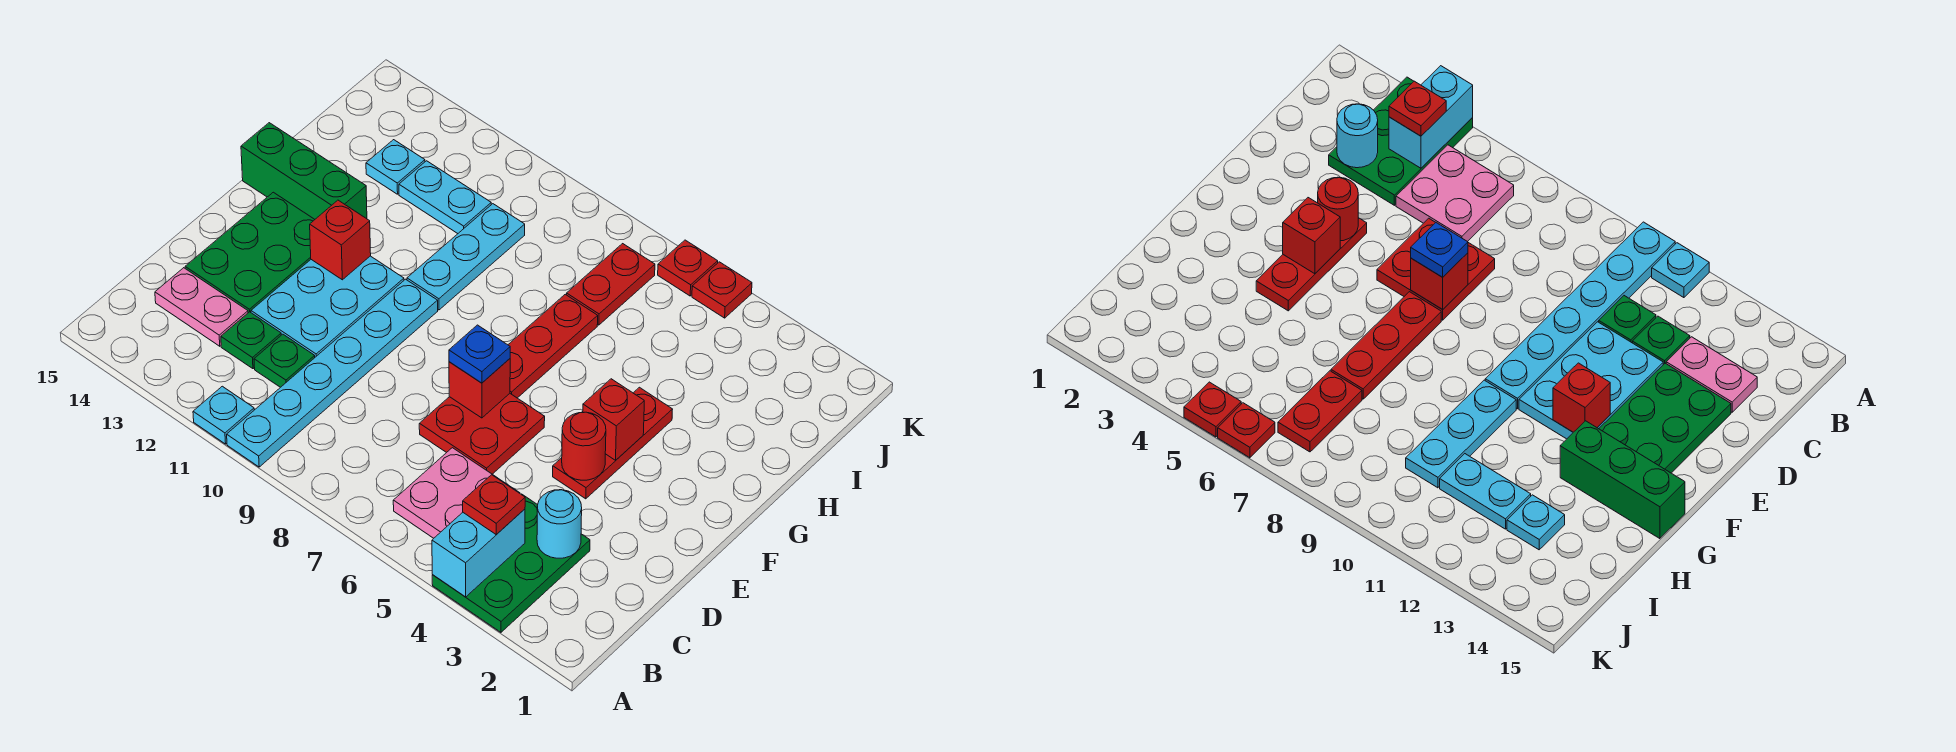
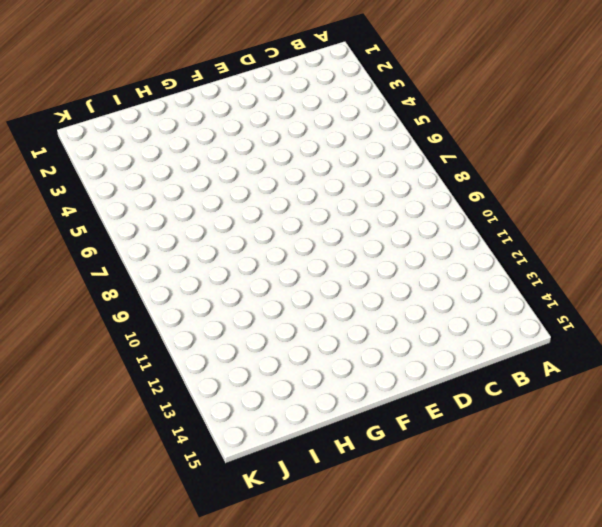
none -> green 2x3 plate [432,494,590,632]
none -> cyan 1x6 plate [227,279,438,467]
none -> cyan 1x1 plate [193,386,254,444]

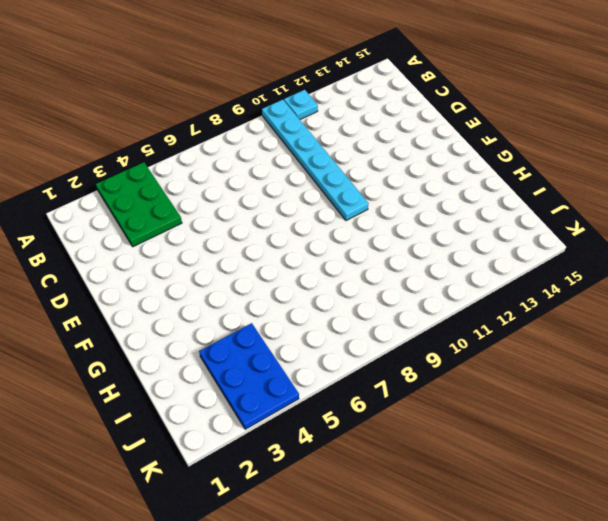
blue 2x3 plate [199,323,299,429] -> none
none -> pink 2x2 plate [393,448,519,538]
none -> green 1x1 plate [254,334,315,387]
none -> green 1x1 plate [221,312,281,369]

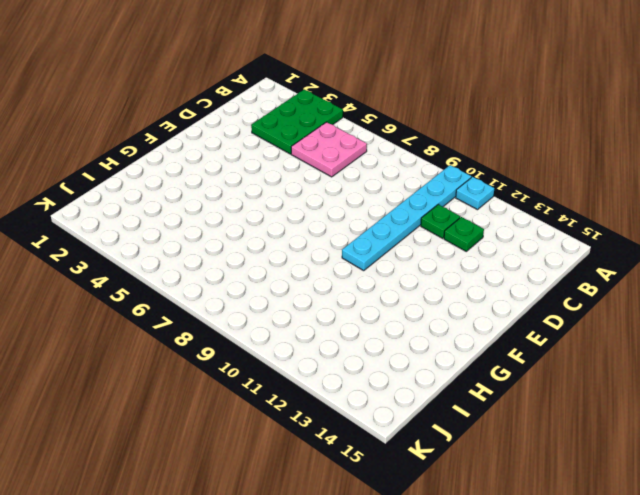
none -> pink 1x2 plate [155,268,248,346]
none -> red 2x2 plate [419,394,545,474]
none -> cyan 2x3 plate [251,256,404,357]

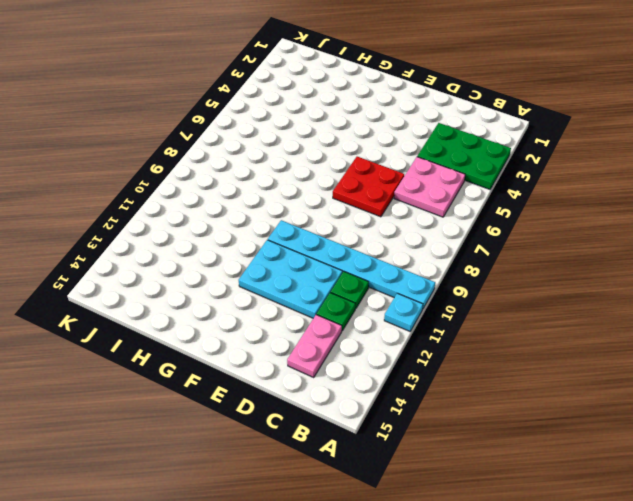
none -> green 2x3 plate [185,192,315,313]
none -> red 1x3 plate [553,387,673,499]
none -> red 1x3 plate [508,294,598,398]

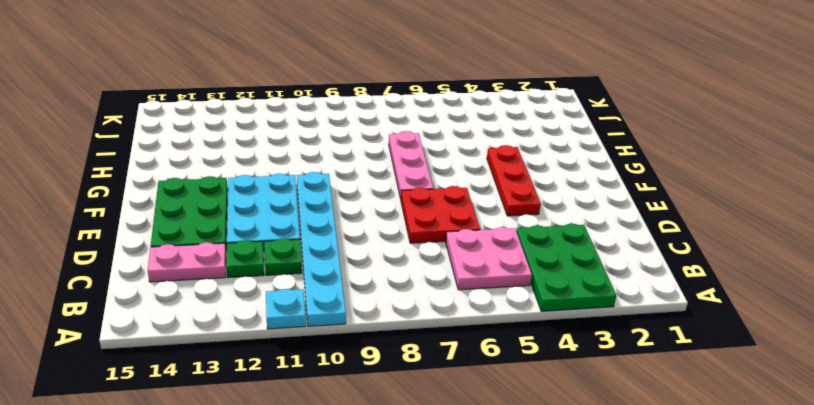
pink 1x3 plate [389,131,433,199] -> red 1x3 plate [508,294,598,398]
none -> cyan 1x3 plate [407,204,525,310]
none -> green 1x3 brick [241,123,367,219]
none -> red 1x2 plate [567,244,655,325]

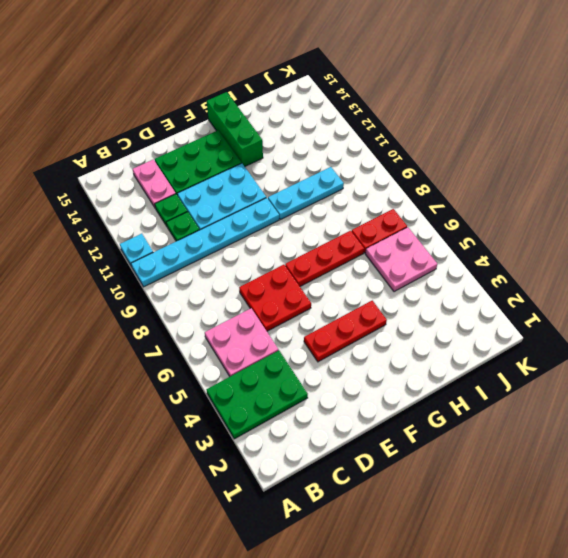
pink 2x2 plate [365,227,437,292] -> none
none -> cyan 1x2 plate [399,161,491,233]
none -> cyan 1x1 plate [366,140,425,194]
none -> red 1x1 plate [692,262,752,318]

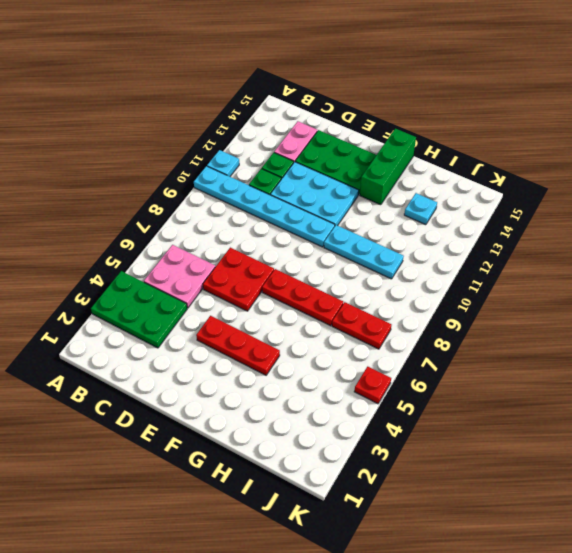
none -> cyan 1x2 plate [399,161,491,233]
none -> red 1x1 plate [658,240,718,296]
none -> cyan 1x2 brick [432,509,525,597]

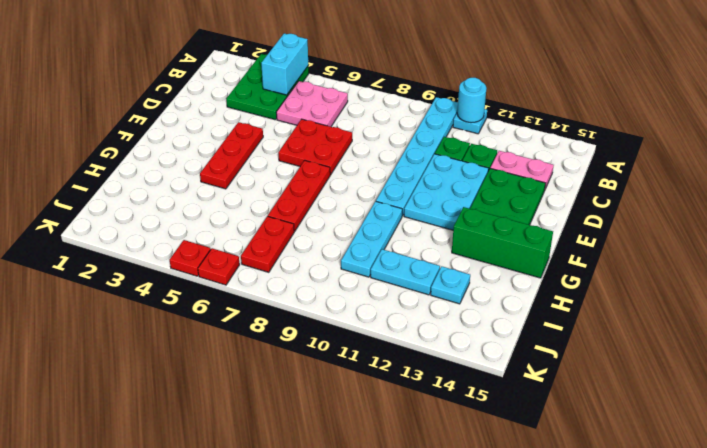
cyan 1x1 round brick [457,78,486,123] -> cyan 1x1 round brick moved to [537,490,582,558]
none -> red 1x1 round brick [562,412,606,480]
none -> red 1x1 brick [449,359,510,418]
none -> red 1x1 brick [583,379,644,460]

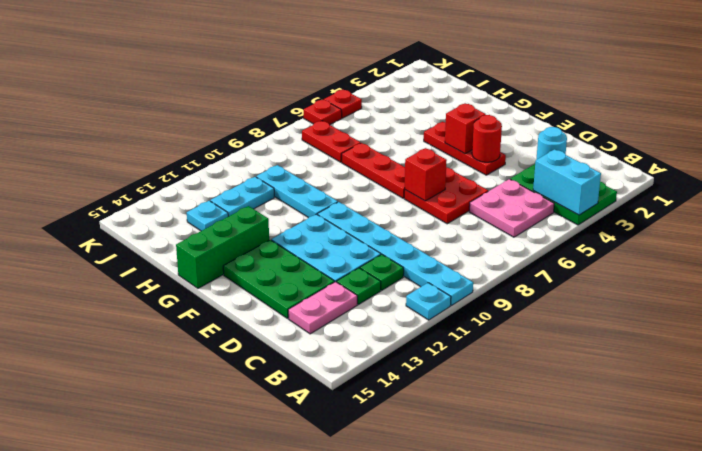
none -> red 1x1 brick [310,200,371,280]
none -> red 1x1 plate [463,475,525,535]
none -> blue 1x1 plate [449,325,510,383]

